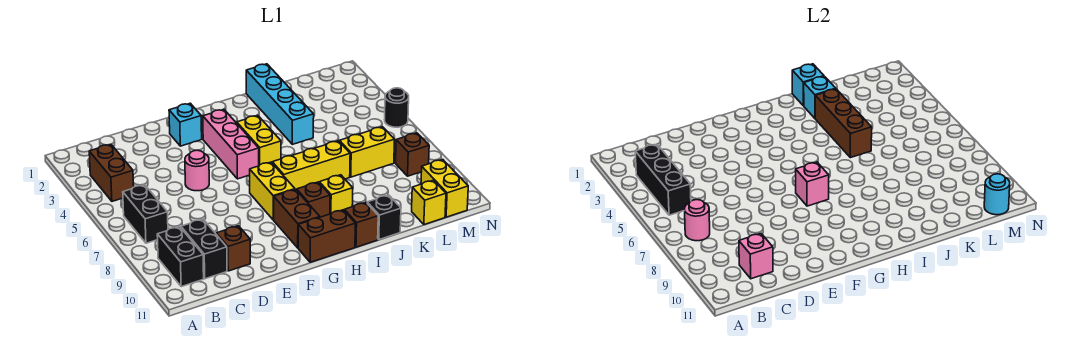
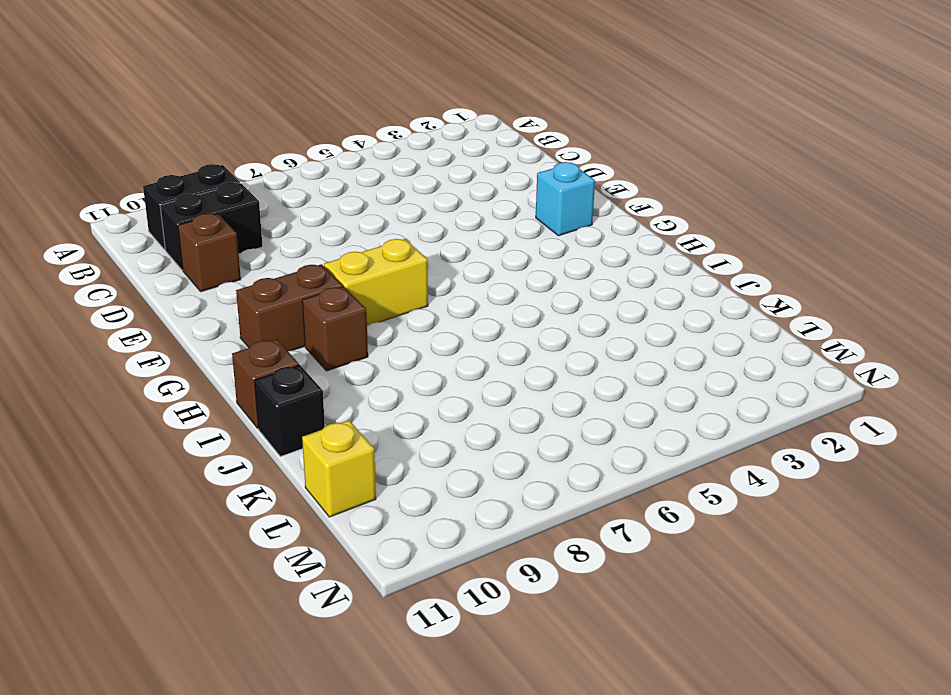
none -> brown 1x2 brick [89,144,134,201]
none -> black 1x2 brick [123,185,168,243]
none -> pink 1x1 round brick [185,150,209,191]
none -> pink 1x3 brick [203,109,259,179]

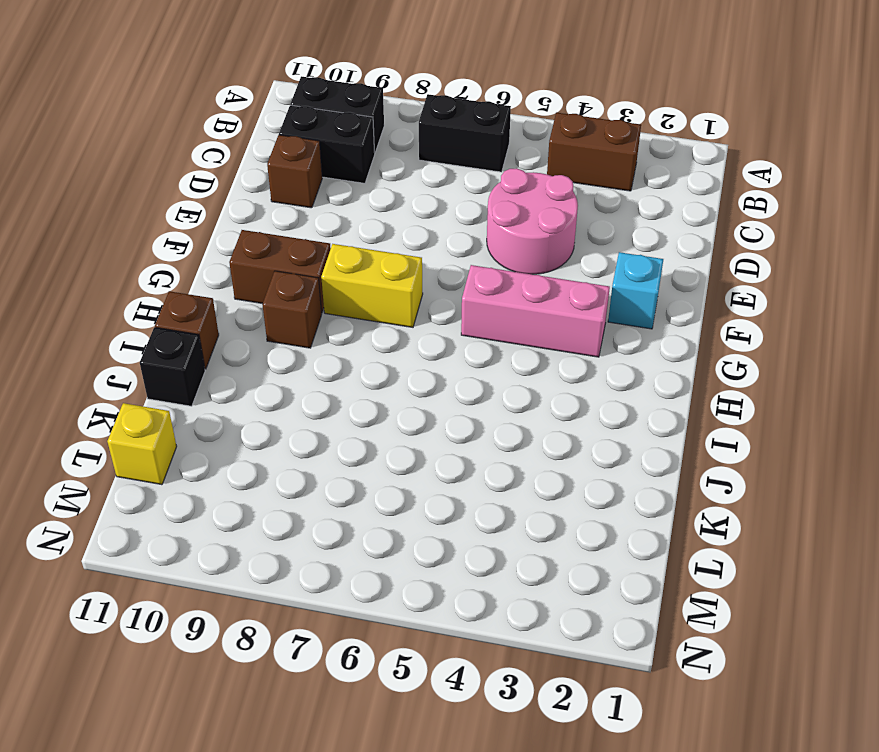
pink 2x2 round brick [487,168,578,274] -> pink 1x1 round brick [185,150,209,191]
none -> brown 1x2 brick [298,210,355,262]
none -> yellow 1x2 brick [237,116,281,165]
none -> yellow 1x3 brick [272,141,350,190]
none -> yellow 1x1 brick [319,175,353,214]

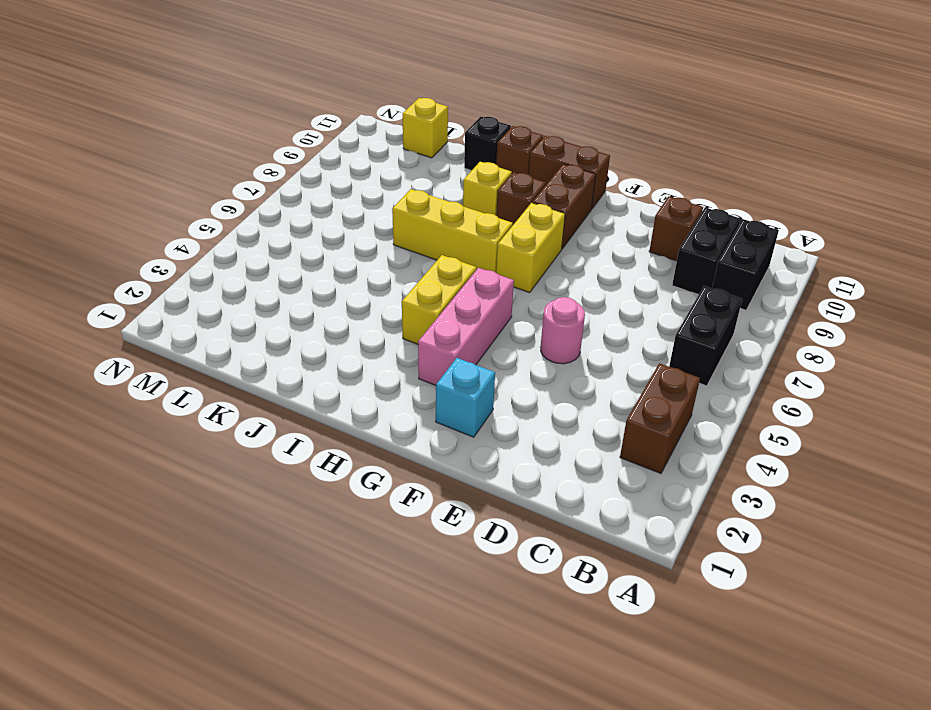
none -> cyan 1x4 brick [246,64,314,144]
none -> yellow 1x2 brick [339,127,395,177]
none -> brown 1x1 brick [396,133,429,176]
none -> yellow 1x2 brick [421,160,468,217]

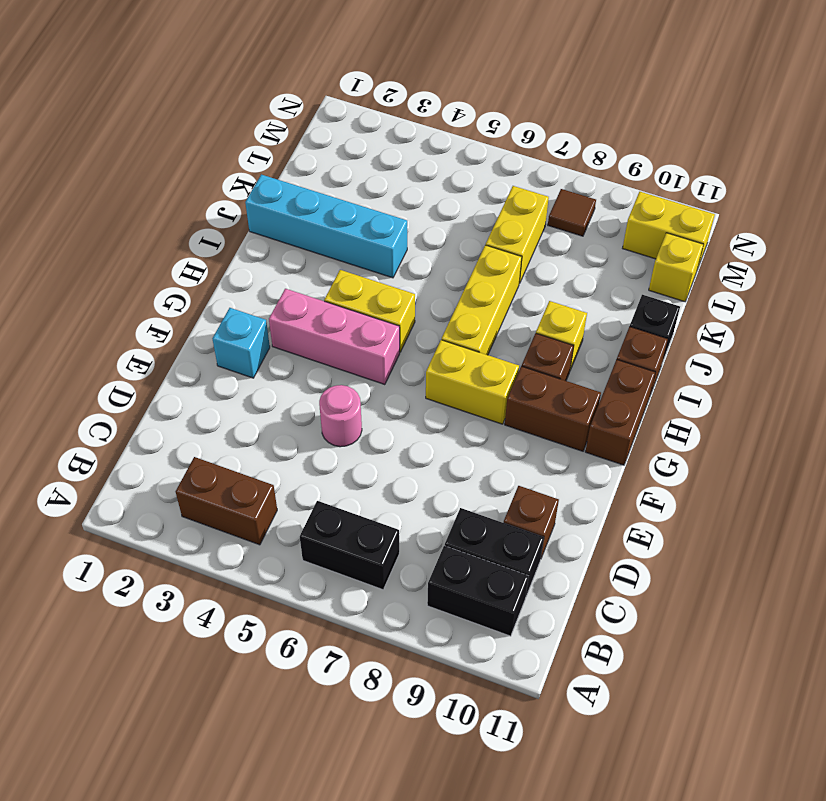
brown 1x1 tile [548,189,596,236] -> brown 1x1 brick [396,133,429,176]
none -> black 1x1 round brick [385,88,409,127]
none -> black 1x3 brick [635,144,691,215]
none -> pink 1x1 round brick [685,200,710,241]
none -> pink 1x1 brick [739,234,773,279]

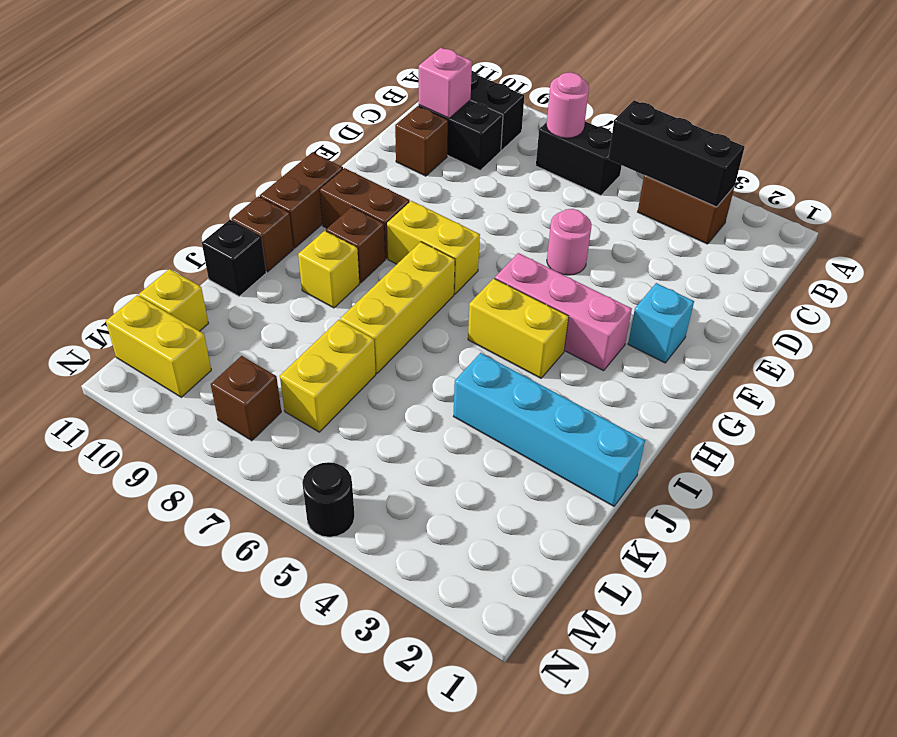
none -> pink 1x1 brick [796,162,829,206]
none -> cyan 1x1 brick [792,64,824,106]
none -> cyan 1x1 brick [804,76,836,118]
none -> brown 1x3 brick [815,89,872,158]

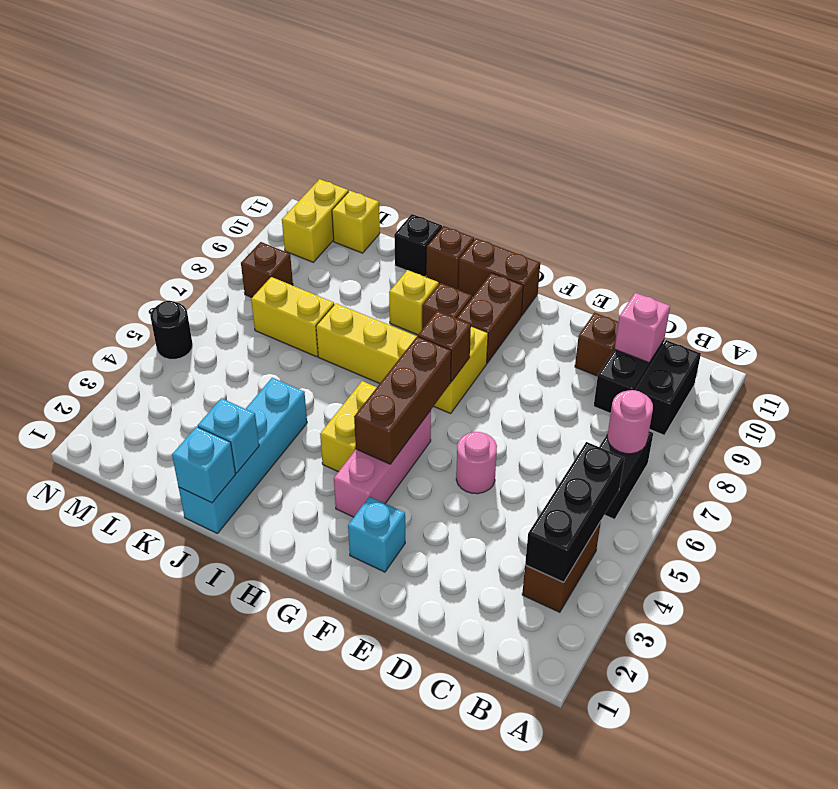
brown 1x3 brick [354,336,451,464] -> brown 1x3 brick moved to [815,89,872,158]
brown 1x1 brick [418,311,471,382] -> pink 1x1 brick [796,162,829,206]
none -> cyan 1x1 round brick [984,174,1010,215]

